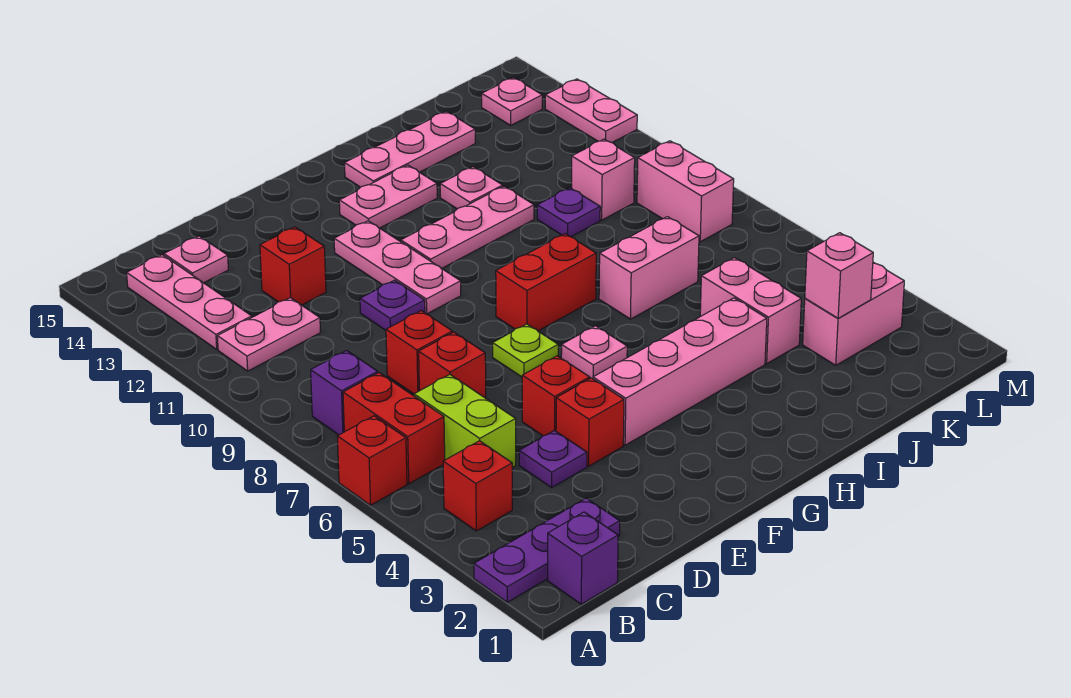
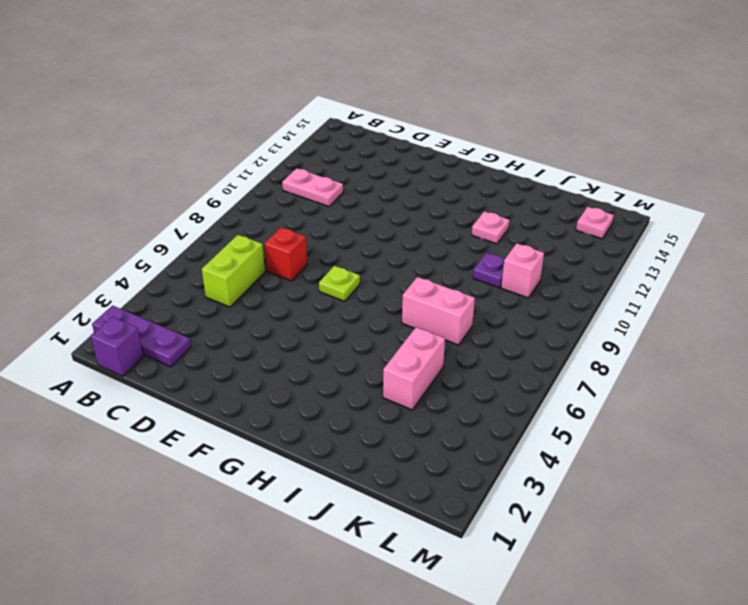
none -> red 1x1 brick [337,416,407,505]
none -> red 1x1 brick [443,441,512,531]
none -> red 1x2 brick [343,373,445,484]
none -> purple 1x1 brick [311,350,378,435]

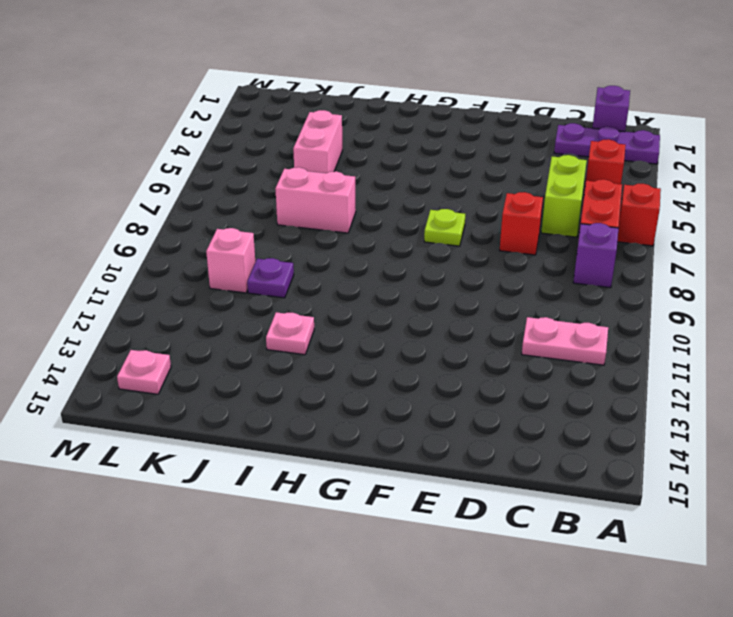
none -> pink 1x3 plate [127,255,252,349]
none -> pink 1x1 plate [164,236,228,283]
none -> purple 1x1 plate [519,430,587,487]
none -> red 1x1 brick [386,311,452,394]

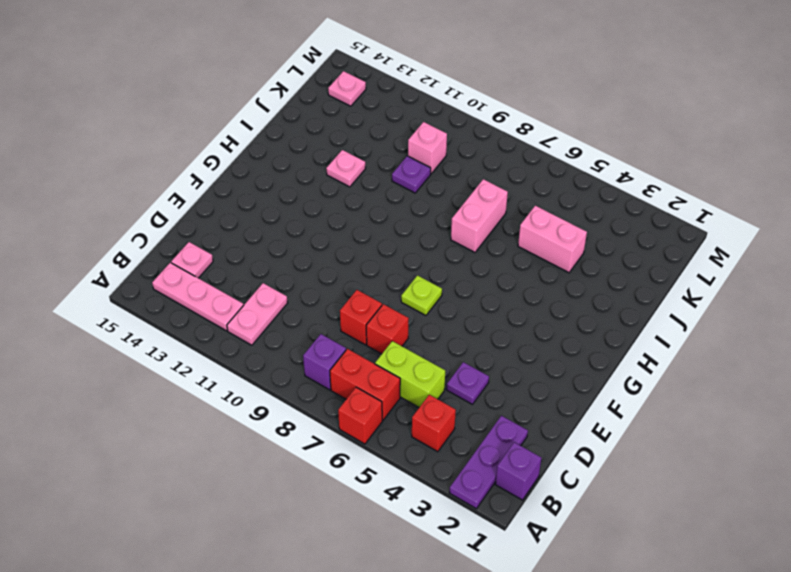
none -> red 1x1 brick [260,227,326,305]
none -> red 1x1 brick [556,378,624,466]
none -> red 1x1 brick [522,356,590,436]
none -> purple 1x1 plate [360,280,425,330]

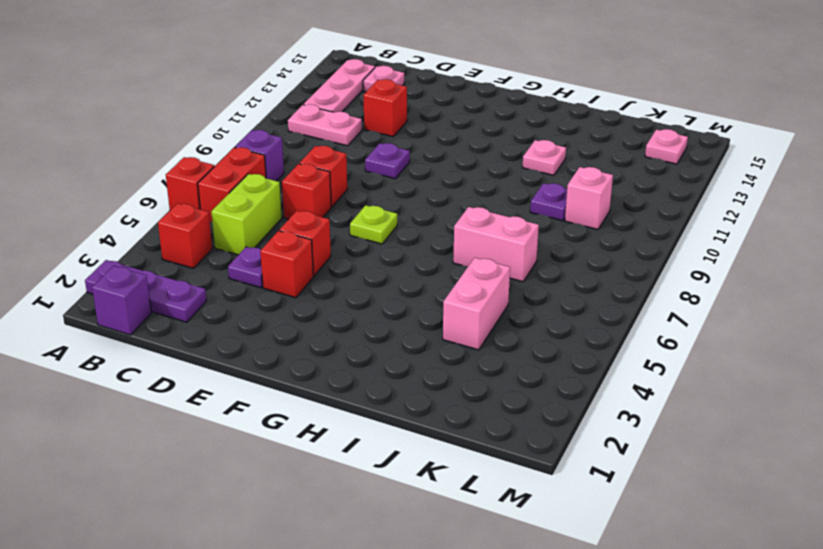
none -> pink 1x4 brick [593,298,767,445]
none -> pink 1x3 plate [334,221,461,314]
none -> pink 1x1 plate [561,326,627,379]
none -> red 1x2 brick [496,234,596,331]

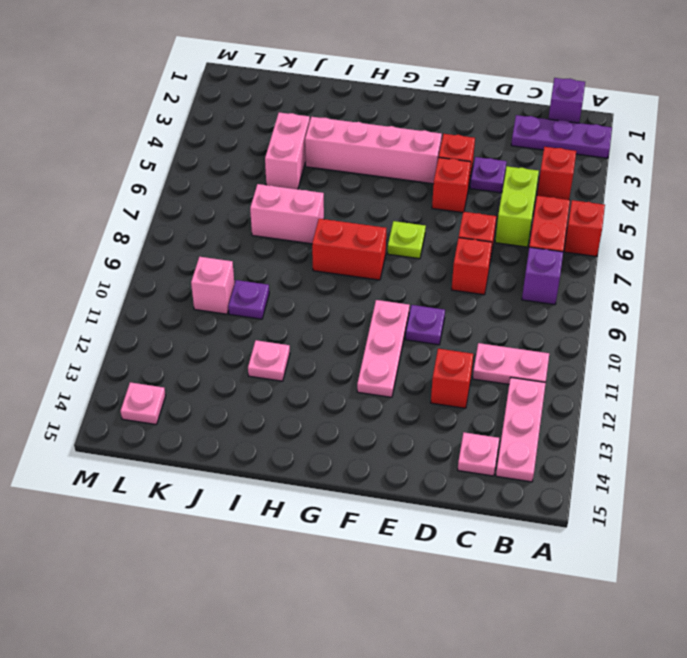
none -> pink 1x1 plate [561,326,627,379]
none -> pink 1x3 plate [401,186,534,268]
none -> pink 1x2 plate [339,165,437,228]
none -> pink 1x3 plate [345,111,475,187]

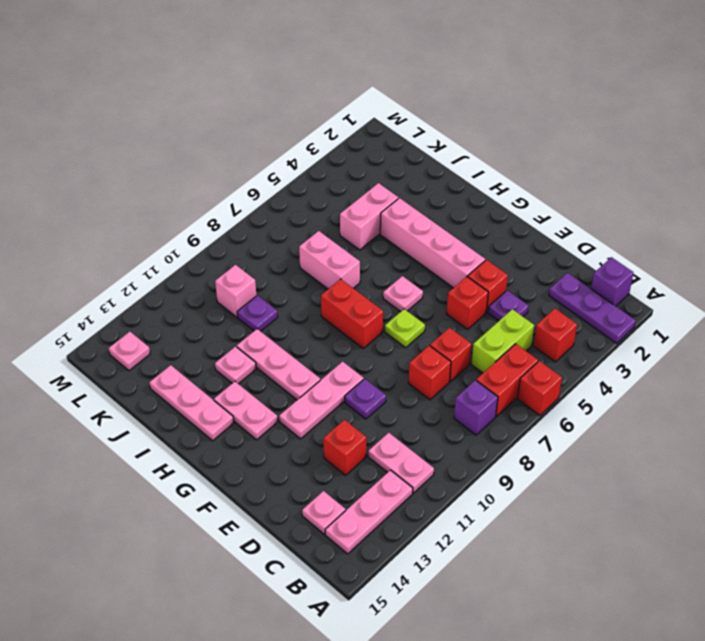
none -> pink 1x2 brick [803,262,904,365]
none -> pink 1x2 brick [637,141,734,242]
none -> pink 1x2 plate [545,79,637,143]
none -> pink 1x1 brick [805,233,873,318]

